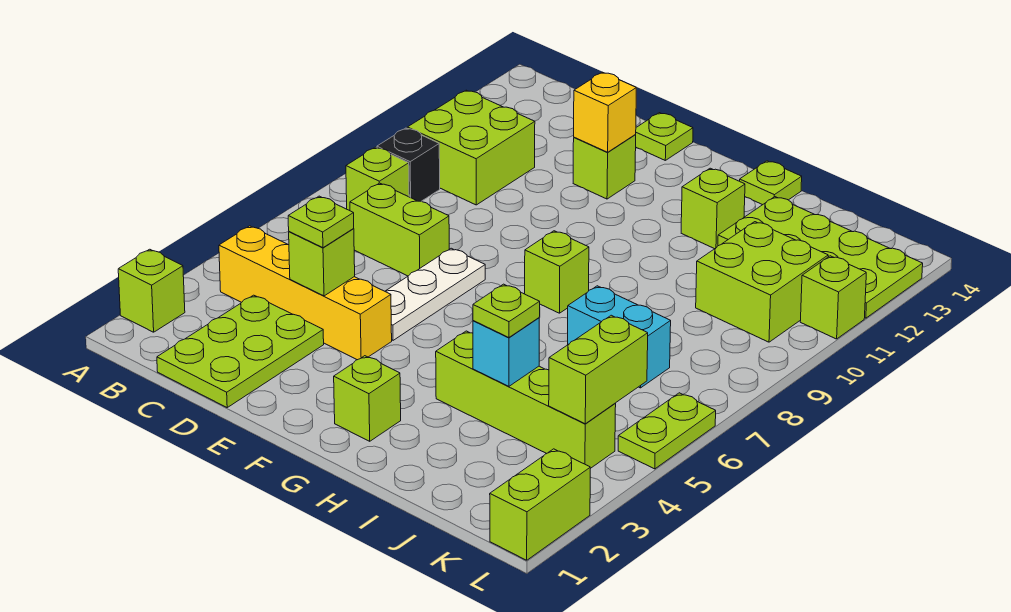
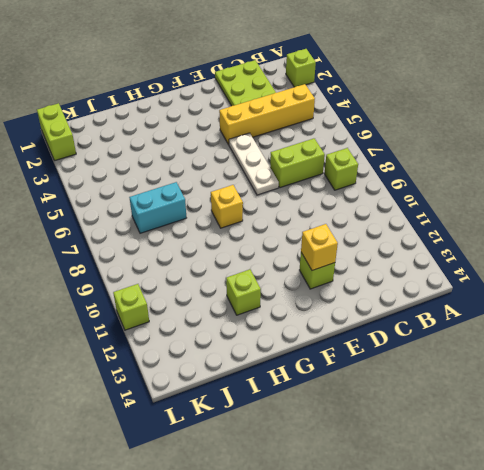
yellow 1x1 brick [211,185,243,228] -> lime 1x1 brick [525,231,589,313]
none -> black 1x1 brick [377,128,440,201]
none -> lime 2x2 brick [407,90,535,205]
none -> lime 1x1 plate [635,113,693,160]

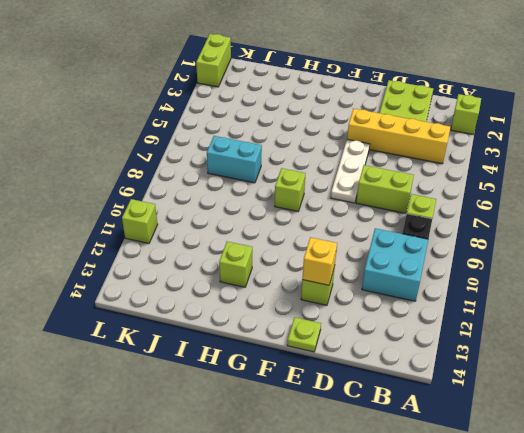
cyan 2x2 brick [362,228,428,301] -> lime 2x2 brick [407,90,535,205]
none -> lime 1x1 brick [334,356,401,441]
none -> lime 1x4 brick [436,331,616,469]
none -> lime 1x1 plate [740,161,802,205]

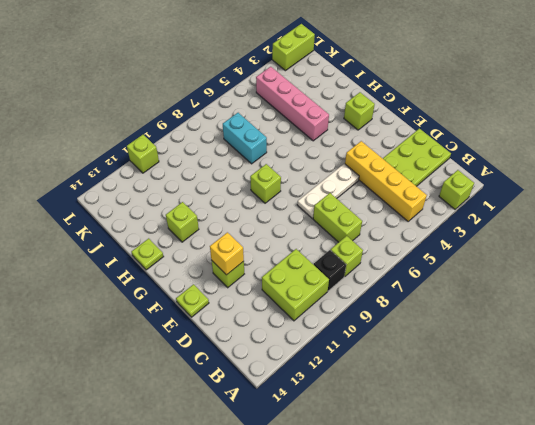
pink 1x4 brick [256,67,329,141] -> lime 1x4 brick [436,331,616,469]
none -> lime 2x4 plate [718,197,923,318]
none -> lime 2x2 brick [696,222,828,342]
none -> lime 1x2 plate [618,393,716,469]

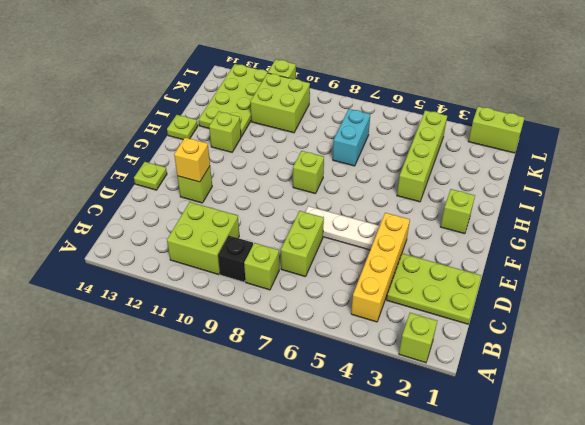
none -> lime 1x2 plate [618,393,716,469]
none -> lime 1x1 brick [289,229,355,296]
none -> cyan 1x1 brick [473,318,539,386]

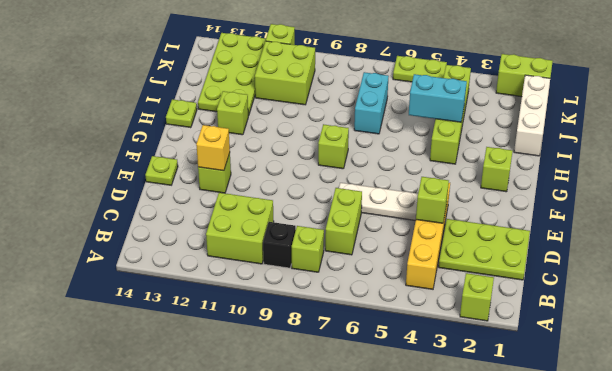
white 1x3 brick [514,75,550,156] -> none
cyan 1x2 brick [409,74,467,122] -> cyan 1x1 brick [473,318,539,386]
none -> lime 1x2 brick [549,315,648,424]
none -> lime 1x1 plate [288,196,354,248]
none -> lime 1x1 plate [473,284,540,338]

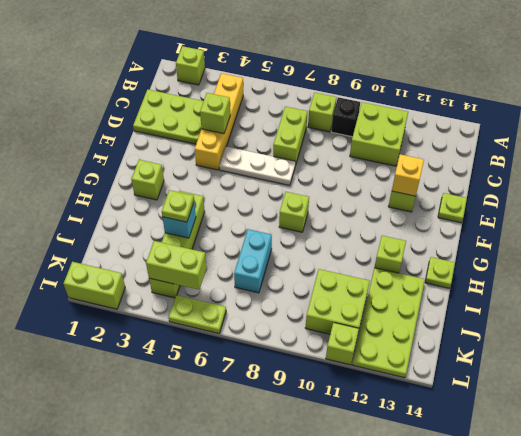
none -> lime 1x1 plate [288,196,354,248]

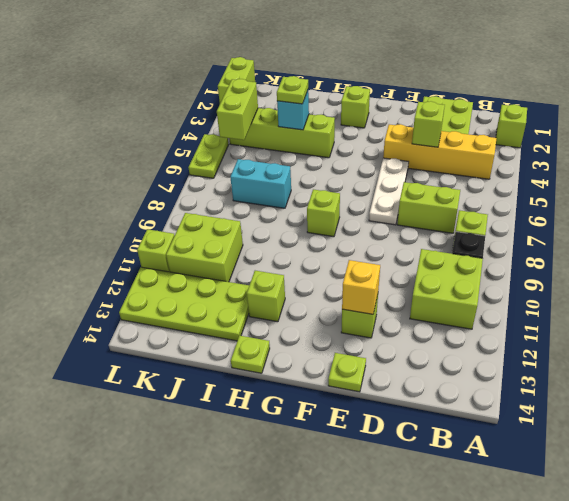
none -> lime 1x1 plate [288,196,354,248]

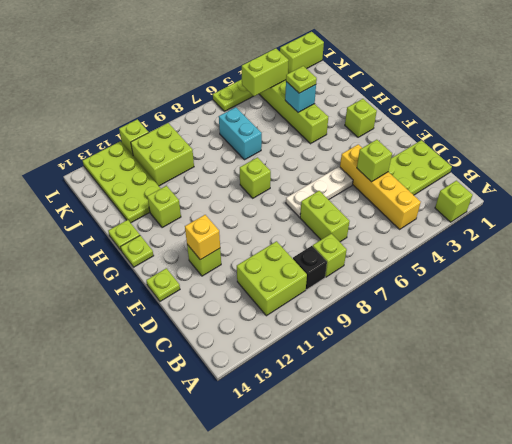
lime 1x1 plate [121,235,154,267] -> lime 1x1 plate moved to [288,196,354,248]

